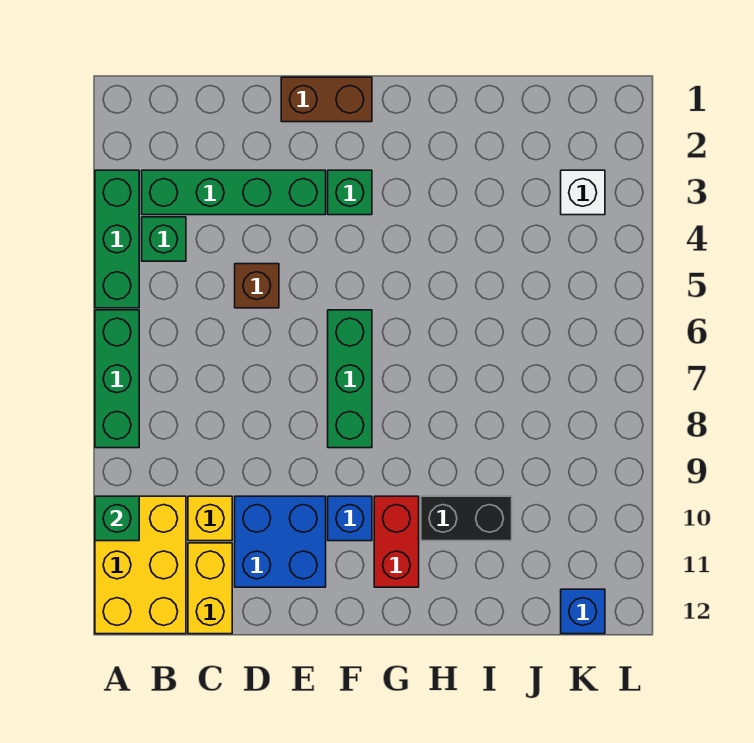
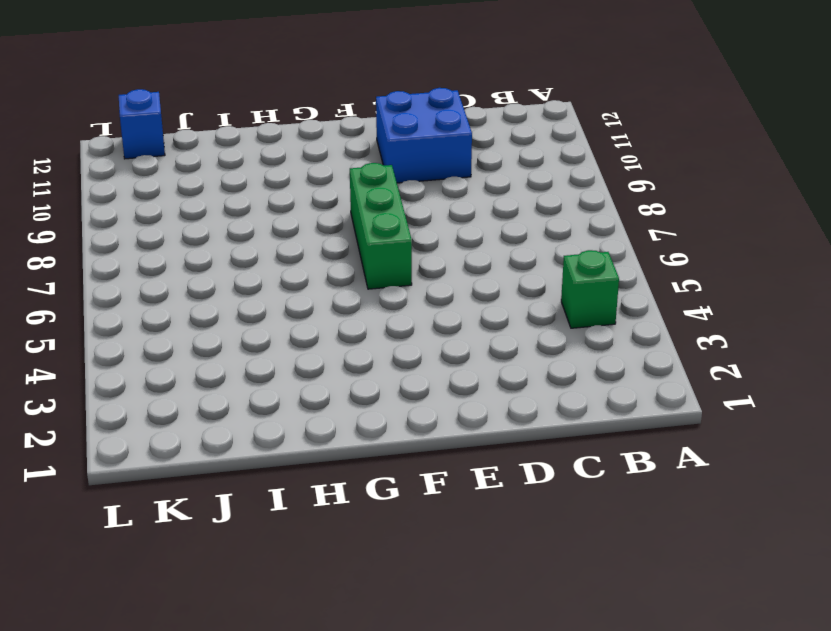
none -> green 1x3 brick [95,170,139,308]
none -> green 1x3 brick [95,310,139,448]
none -> yellow 2x3 brick [95,496,186,634]

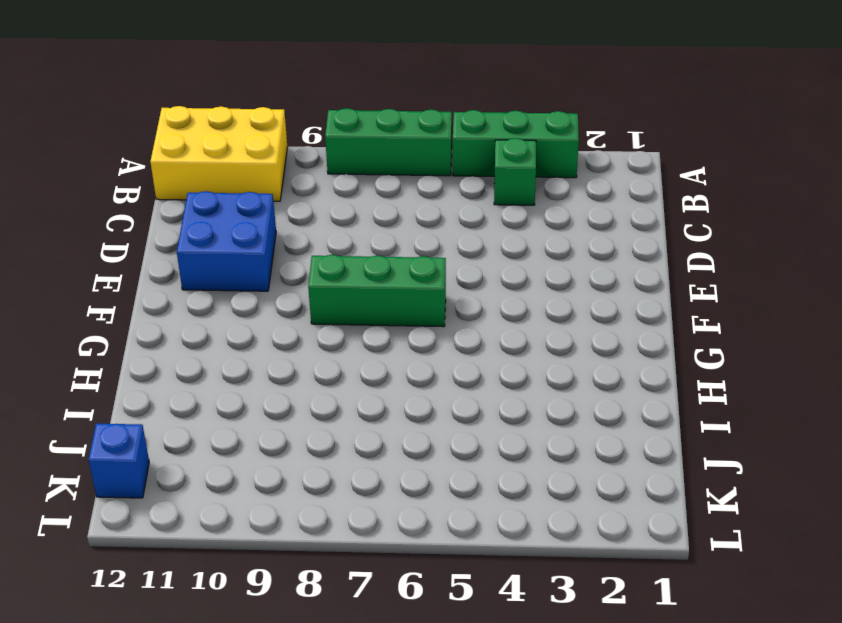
none -> green 1x4 brick [142,170,326,215]
none -> yellow 1x1 brick [188,496,232,541]
none -> yellow 1x2 brick [188,543,232,634]

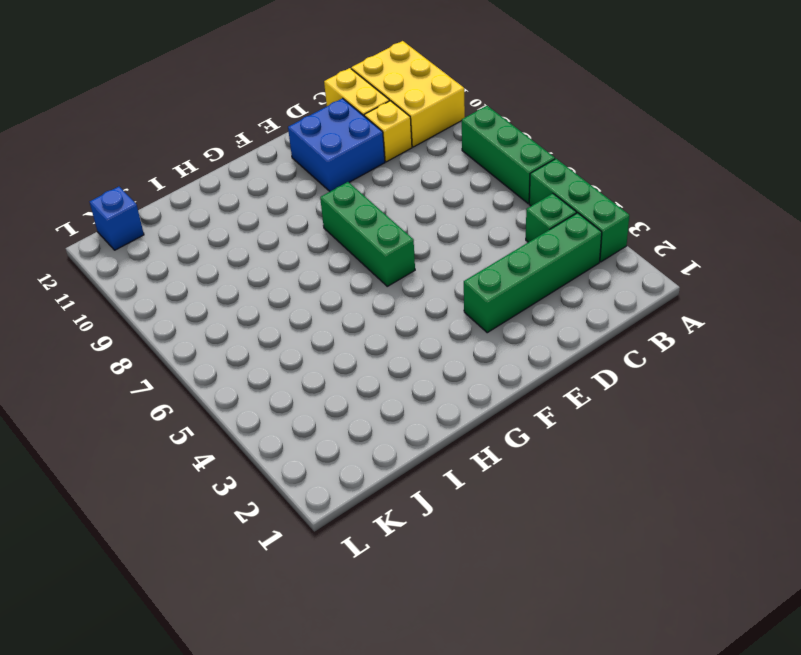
none -> brown 1x1 brick [235,264,279,308]
none -> brown 1x2 brick [281,77,372,122]
none -> green 1x1 brick [328,170,372,215]

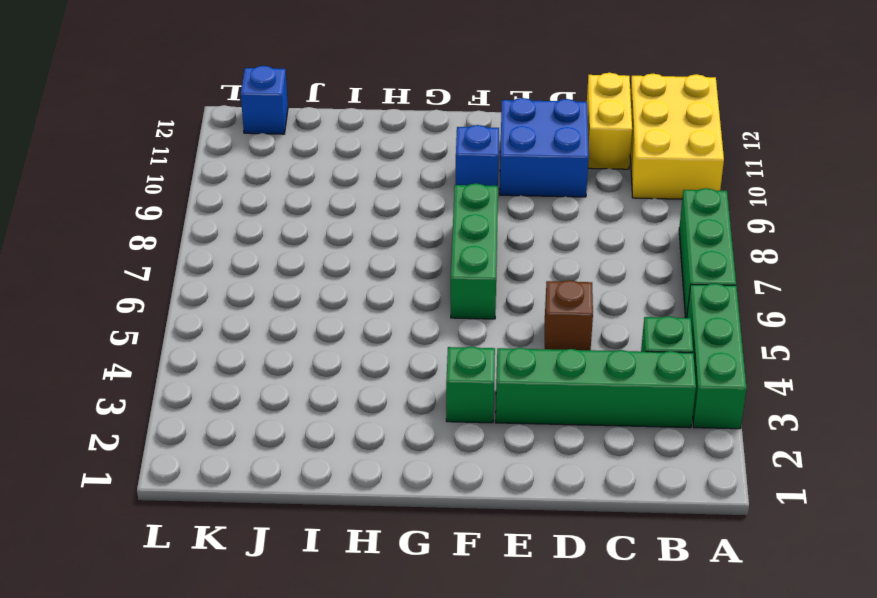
none -> yellow 1x1 brick [188,496,232,541]
none -> brown 1x2 brick [281,77,372,122]
none -> red 1x2 brick [374,496,419,587]

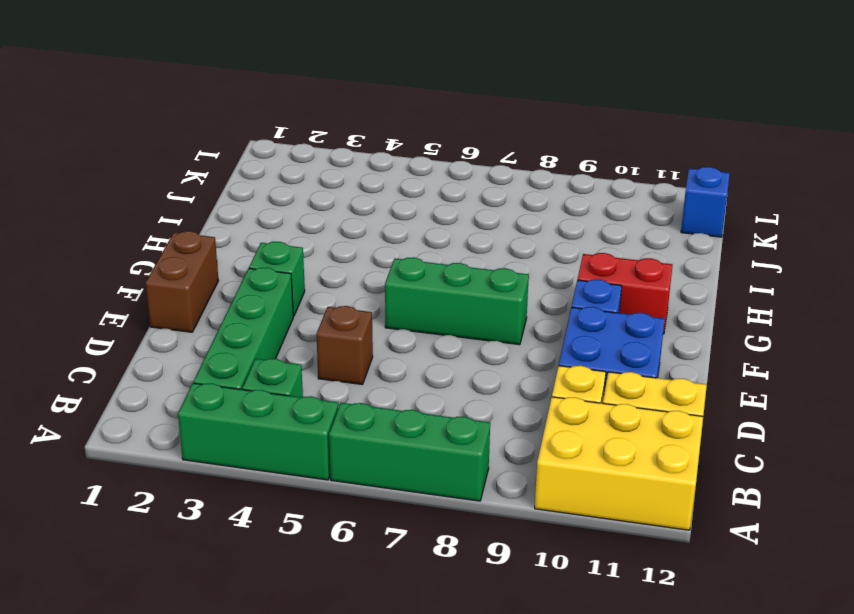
none -> black 1x2 brick [421,496,512,541]
none -> white 1x1 brick [561,170,605,215]
none -> green 1x1 brick [95,496,139,541]

